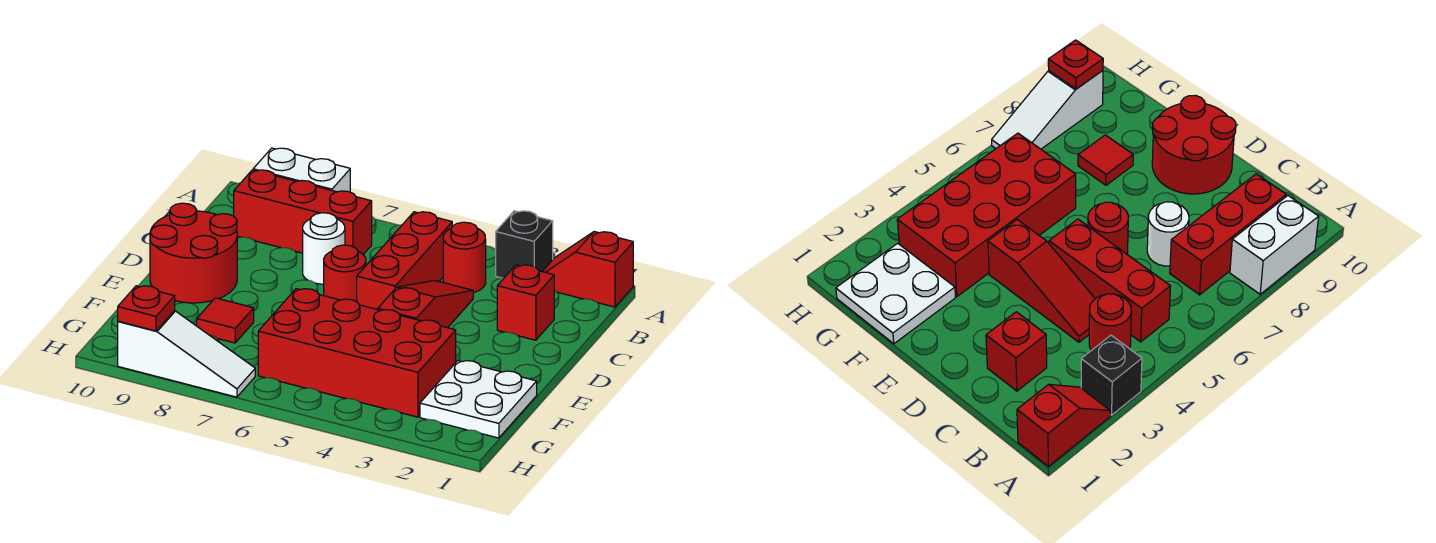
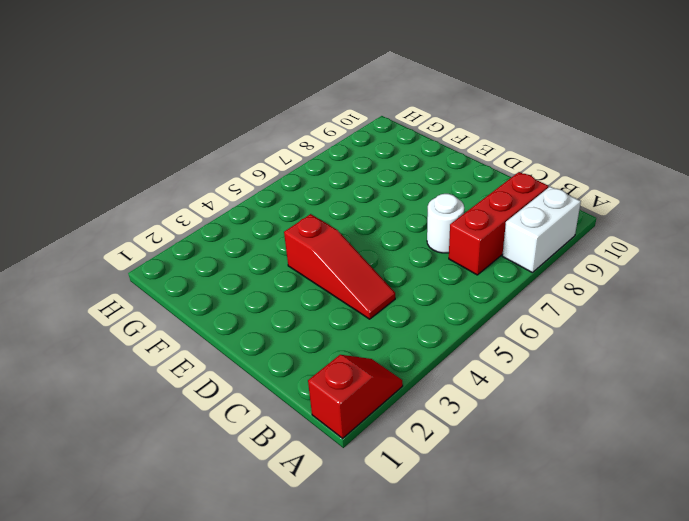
none -> black 1x1 brick [496,211,553,278]
none -> red 1x1 round brick [443,222,486,293]
none -> red 1x3 brick [357,212,452,310]

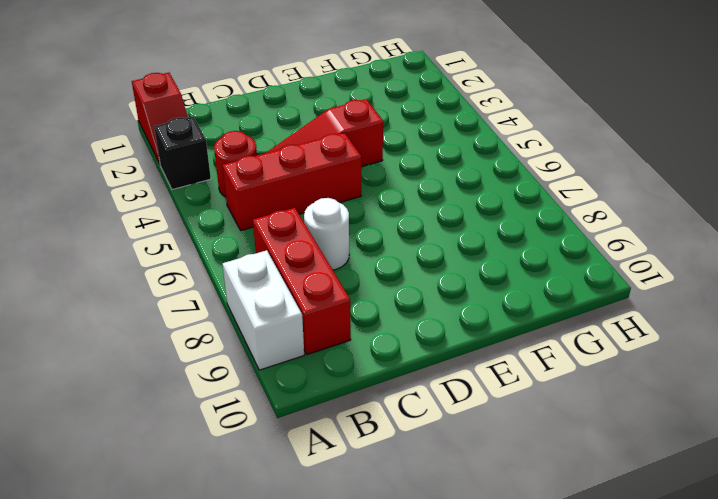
none -> red 1x1 brick [497,265,554,340]
none -> red 1x1 round brick [324,245,366,302]
none -> red 2x2 round brick [150,203,237,303]

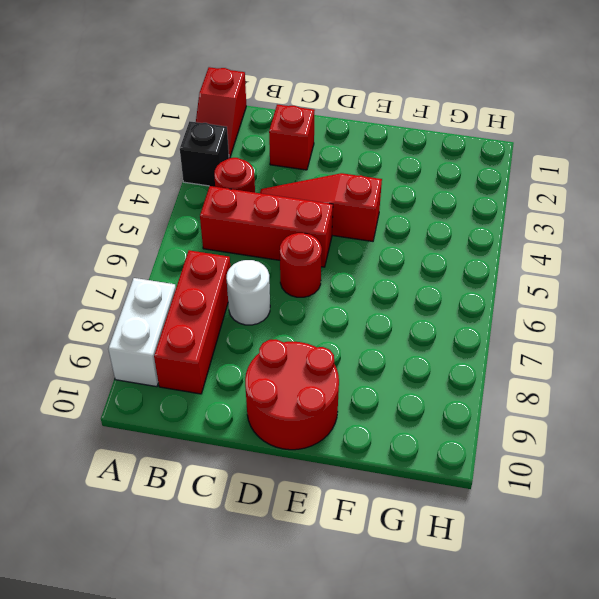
none -> white 2x2 plate [420,361,537,438]
none -> red 2x4 brick [258,289,456,417]
none -> red 1x1 tile [197,298,254,343]

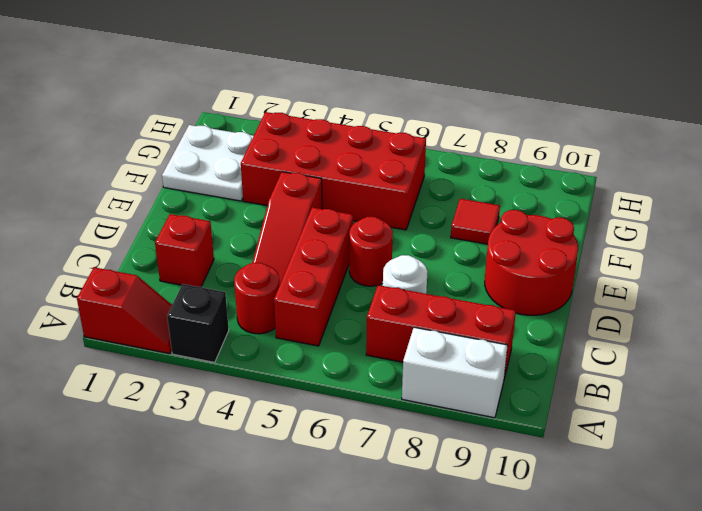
none -> white 1x3 slope [118,311,255,397]
none -> red 1x1 plate [118,286,175,331]

